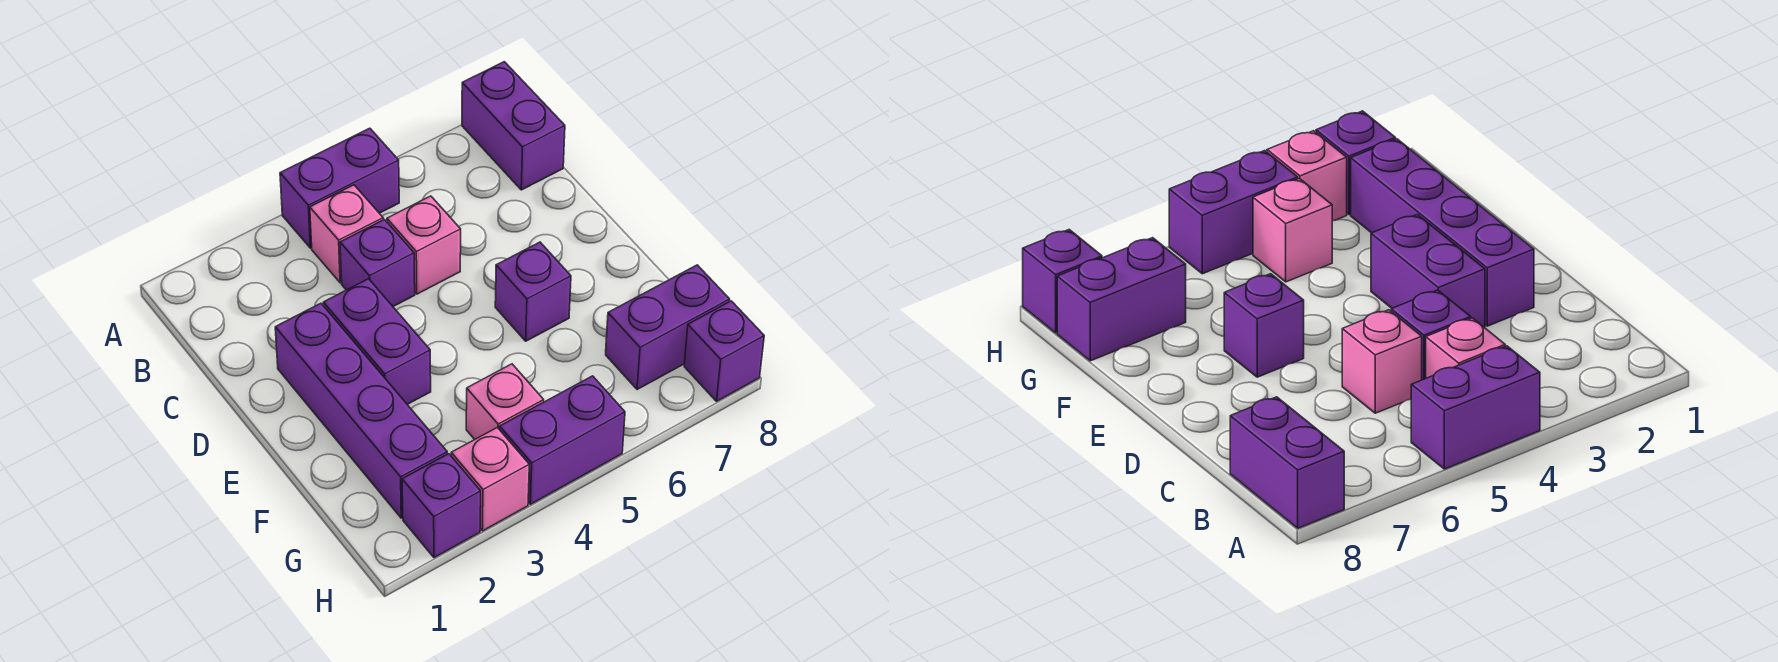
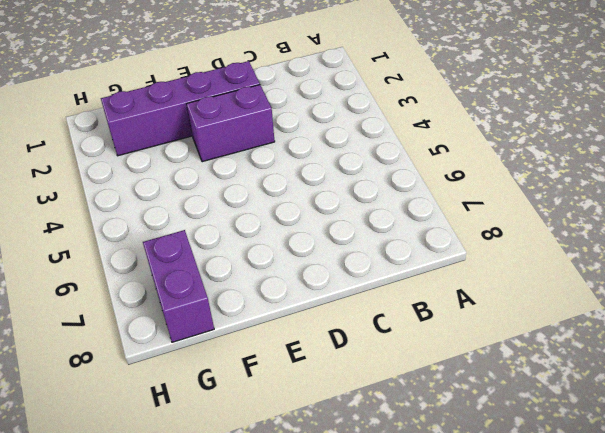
none -> purple 1x2 brick [280,128,399,248]
none -> purple 1x2 brick [462,62,565,190]
none -> pink 1x1 brick [310,185,383,283]

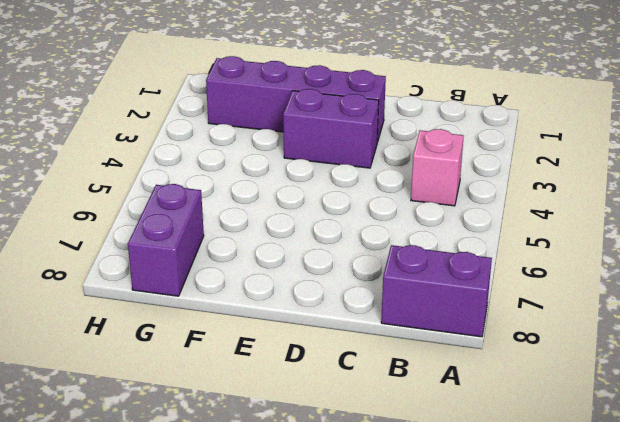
none -> purple 1x2 brick [280,128,399,248]
none -> purple 1x1 brick [340,220,415,306]
none -> pink 1x1 brick [387,196,461,294]

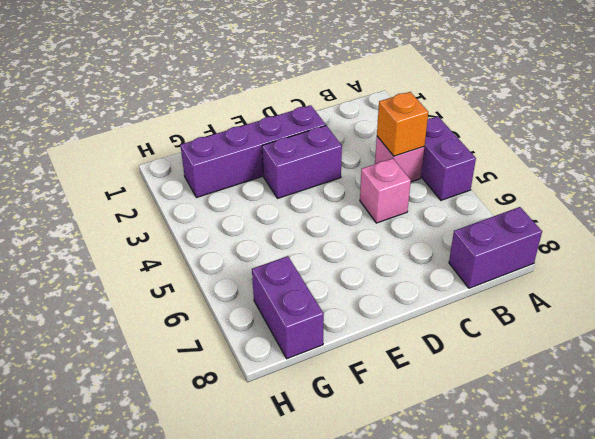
orange 1x1 brick [377,92,428,156] -> none
none -> purple 1x1 brick [340,220,415,306]
none -> purple 1x1 brick [495,242,571,341]
none -> pink 1x1 brick [466,364,544,439]

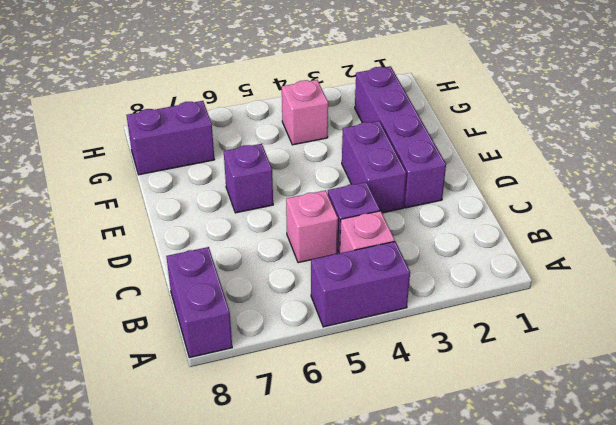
none -> purple 1x1 brick [402,454,481,558]
none -> pink 1x1 brick [451,427,529,531]
none -> purple 1x2 brick [500,376,625,504]

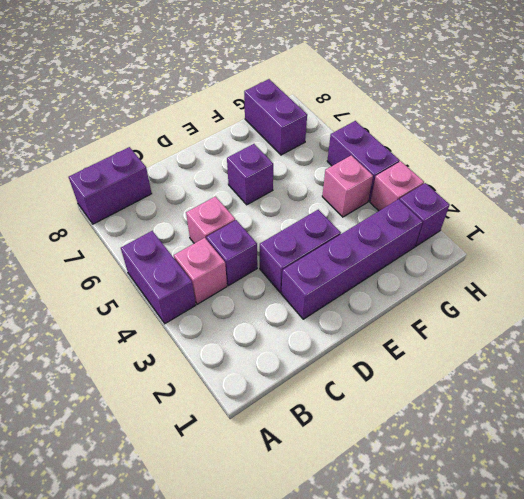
none -> purple 1x1 brick [684,301,764,401]

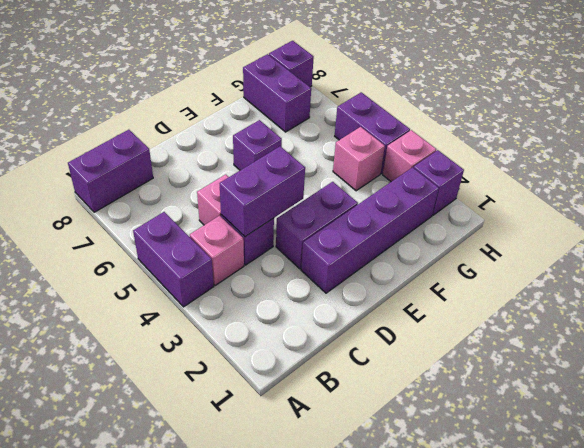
purple 1x2 brick [219,146,305,237] -> none

